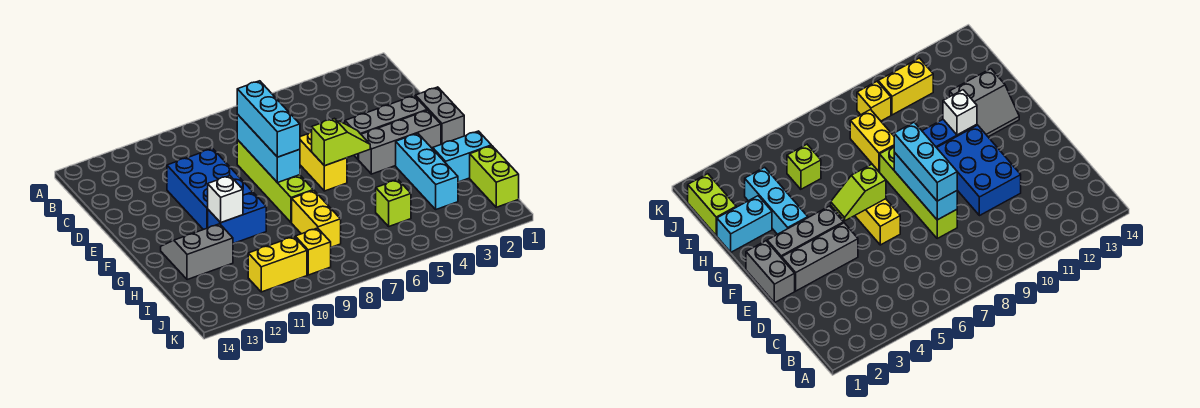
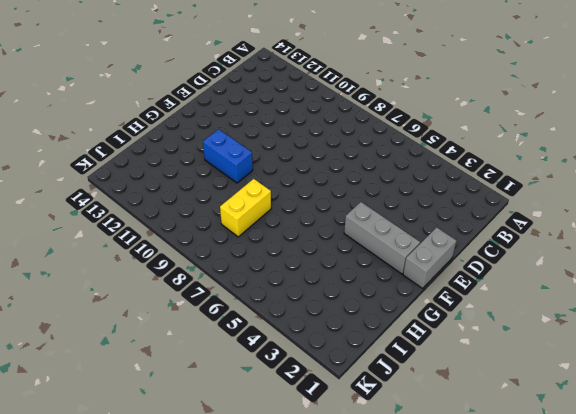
none -> lime 1x4 brick [237,140,313,223]
none -> blue 2x3 brick [167,149,253,230]
none -> grey 1x3 brick [345,96,427,159]

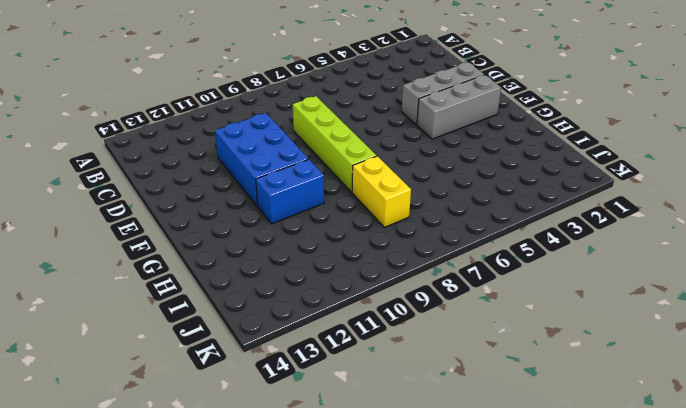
none -> grey 1x2 brick [415,87,464,144]
none -> yellow 1x2 brick [300,132,347,191]
none -> cyan 1x3 brick [396,133,458,209]

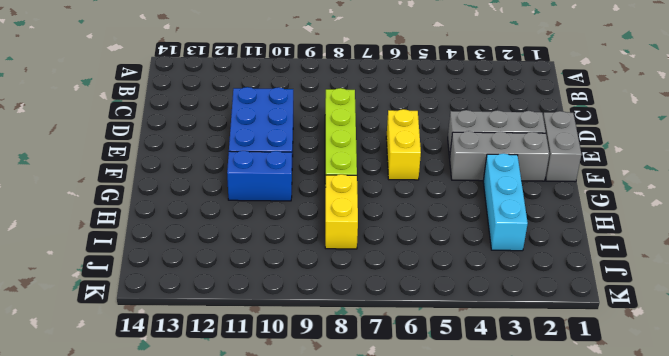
none -> grey 2x2 slope [161,224,233,280]
none -> cyan 1x2 brick [433,131,491,182]
none -> lime 1x2 brick [470,146,519,207]

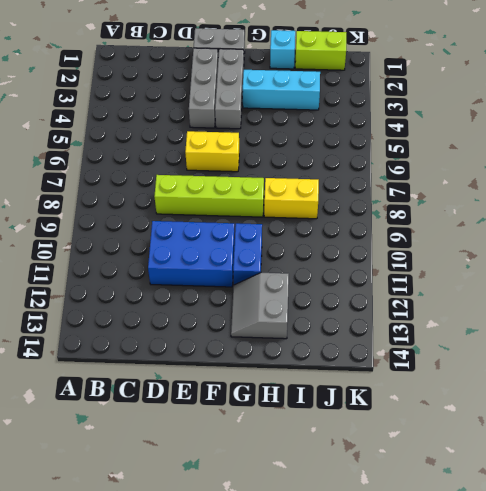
cyan 1x1 brick [270,30,295,69] -> cyan 1x2 brick [433,131,491,182]
none -> lime 1x1 brick [376,180,411,226]
none -> yellow 1x1 brick [295,228,331,275]
none -> yellow 1x2 brick [248,237,307,292]

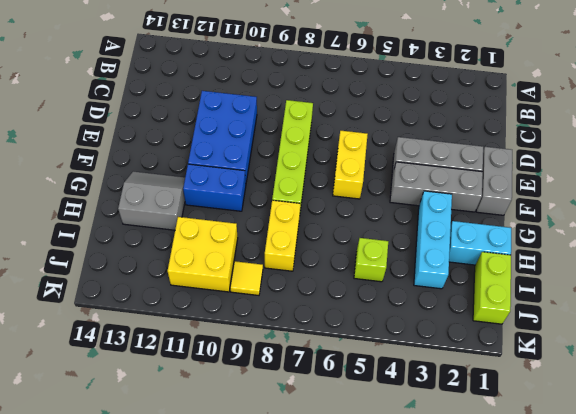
yellow 2x2 brick [168,217,238,292] -> yellow 1x2 brick [248,237,307,292]
yellow 1x1 tile [230,261,263,295] -> yellow 1x1 brick [295,228,331,275]
none -> cyan 1x3 brick [237,115,300,183]
none -> lime 1x2 slope [312,118,370,166]
none -> white 1x1 brick [208,176,243,223]

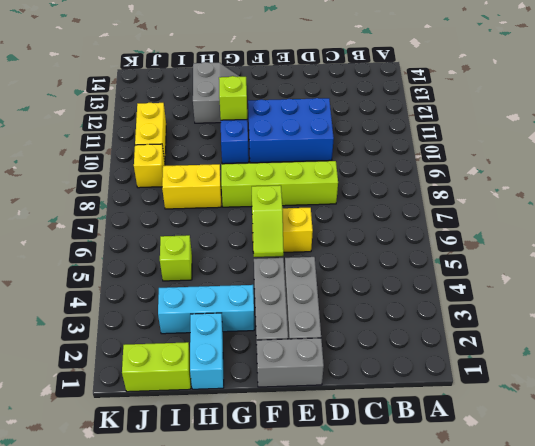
lime 1x1 brick [219,76,247,120] -> white 1x1 brick [208,176,243,223]
none -> cyan 1x3 brick [237,115,300,183]
none -> cyan 1x3 brick [237,81,300,157]

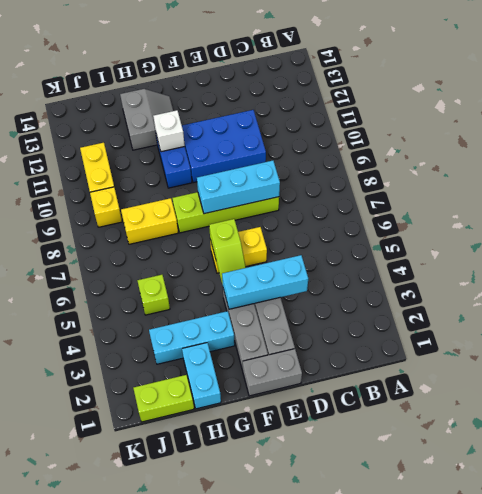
cyan 1x3 brick [222,255,308,309] -> cyan 1x3 brick moved to [237,81,300,157]

